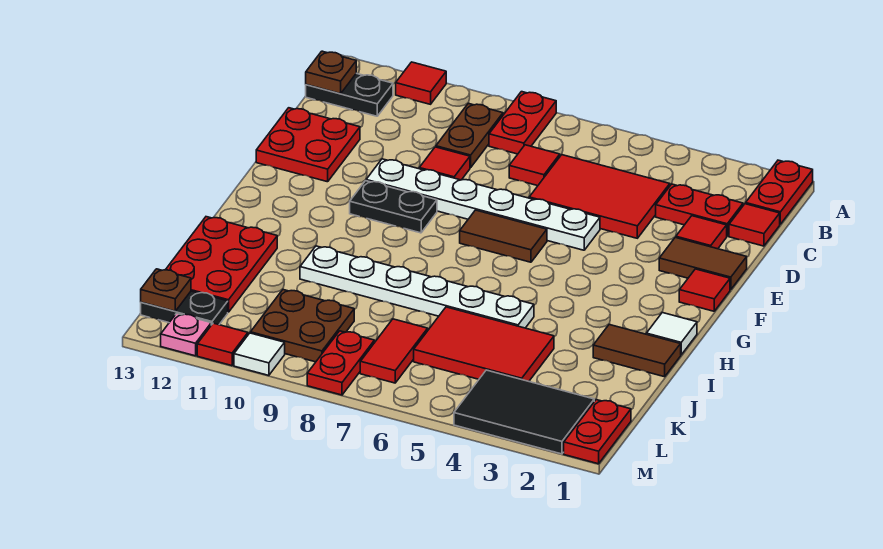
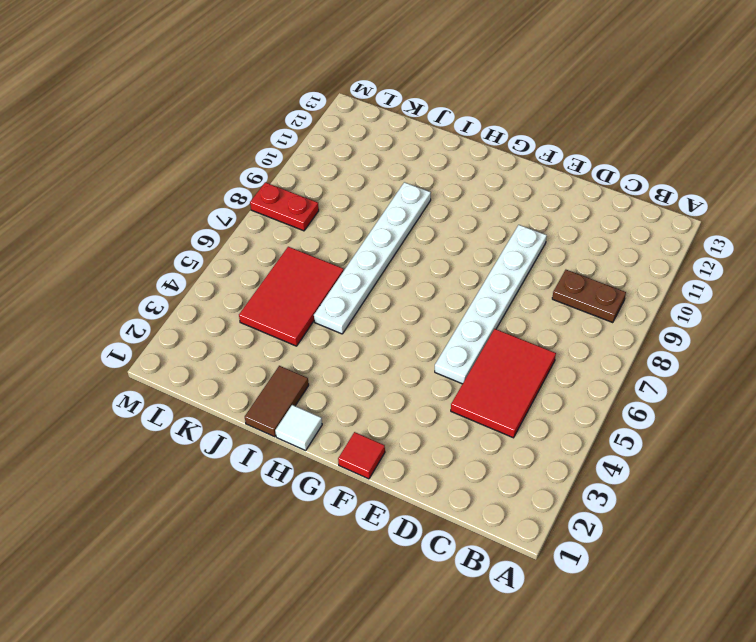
none -> red 1x2 plate [746,160,813,224]
none -> red 1x2 plate [489,92,556,154]
none -> red 1x1 tile [396,62,446,104]
none -> black 1x2 plate [306,73,393,116]

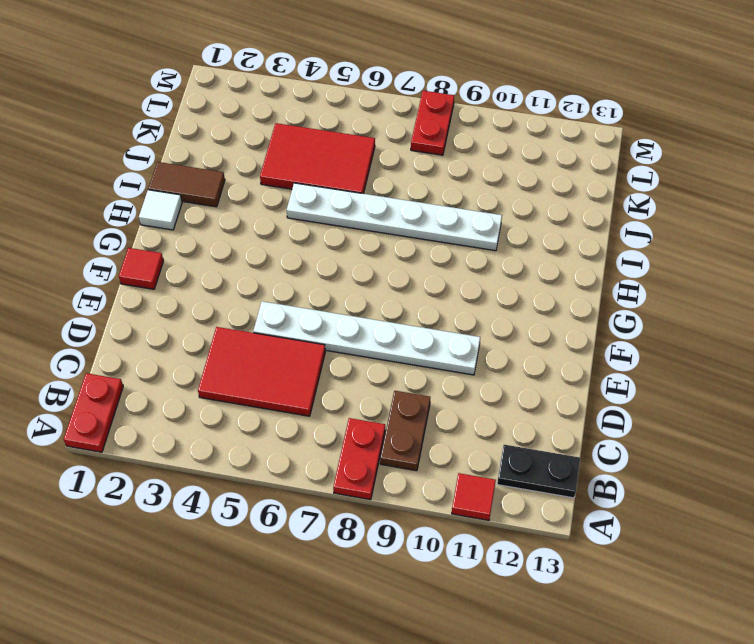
none -> red 1x1 tile [729,204,780,246]
none -> red 1x2 plate [656,184,743,236]
none -> red 1x1 tile [509,145,560,186]
none -> red 1x1 tile [676,216,727,249]

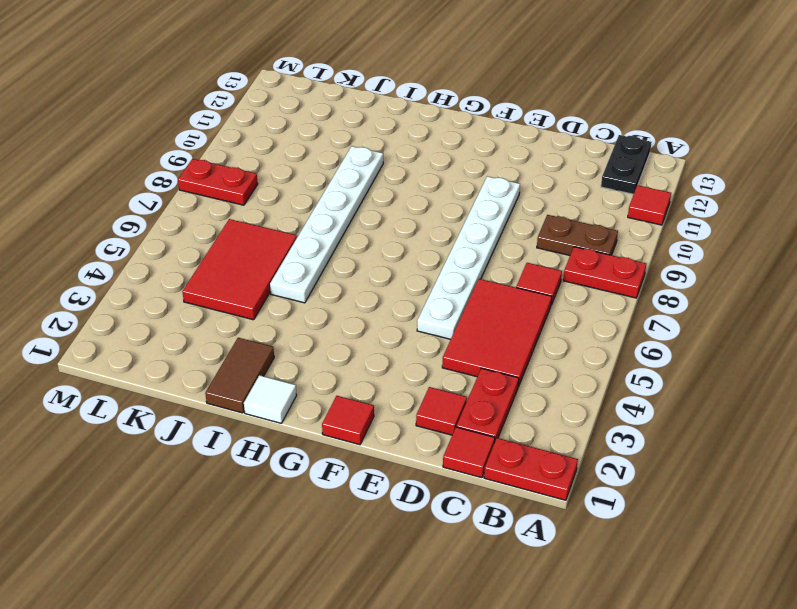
none -> red 1x1 tile [419,147,470,180]
none -> red 2x2 plate [256,108,360,182]
none -> brown 1x2 tile [659,237,747,290]
none -> brown 1x2 tile [460,210,547,262]

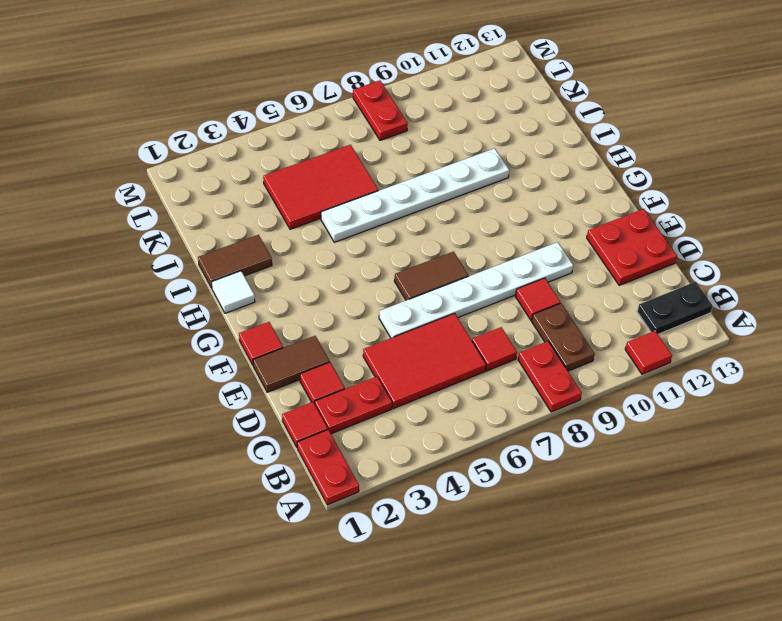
none -> black 1x2 plate [350,181,437,233]
none -> red 2x3 plate [166,217,277,312]
none -> red 1x2 tile [360,319,428,383]
none -> brown 2x2 plate [250,290,354,362]

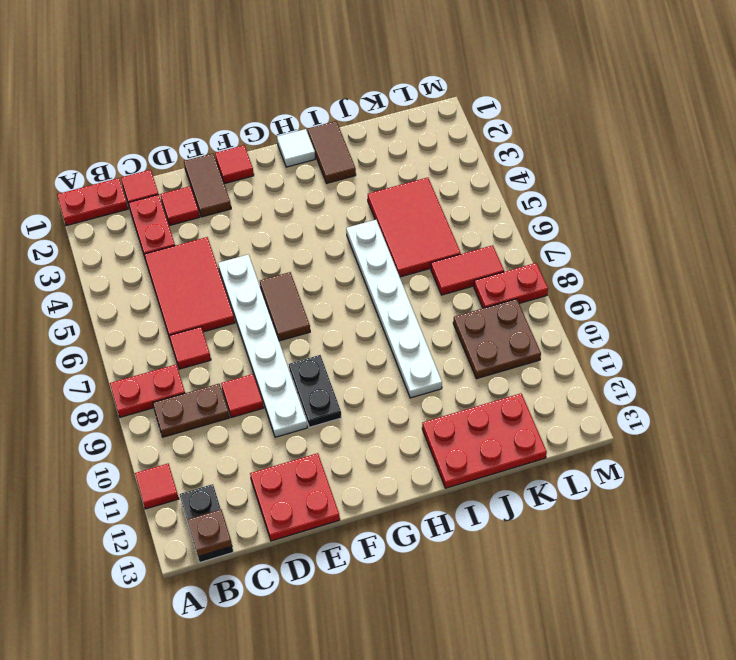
none -> red 1x2 plate [564,400,631,464]
none -> black 2x3 tile [454,370,594,454]
none -> black 1x2 plate [141,291,228,325]
none -> white 1x1 tile [234,333,285,375]

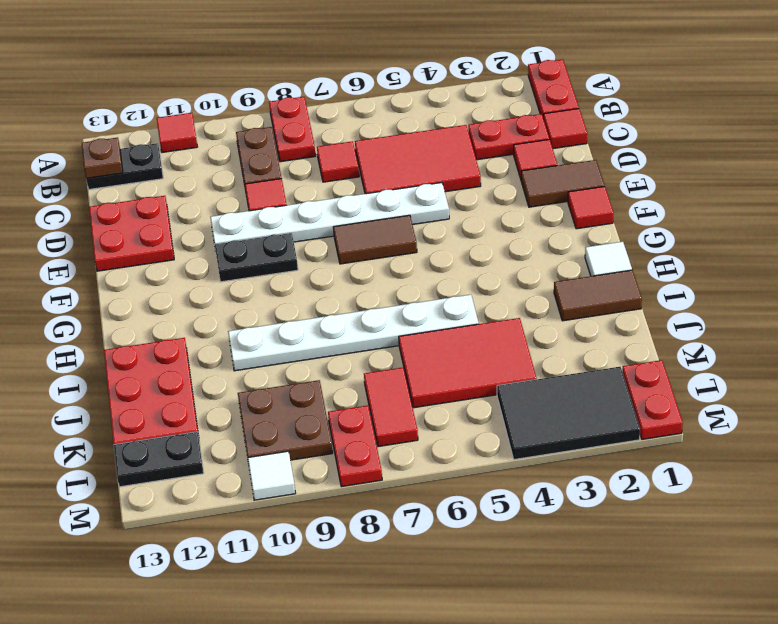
none -> red 1x1 tile [197,323,248,366]
none -> pink 1x1 plate [161,313,211,356]
none -> brown 1x1 plate [141,269,191,311]

